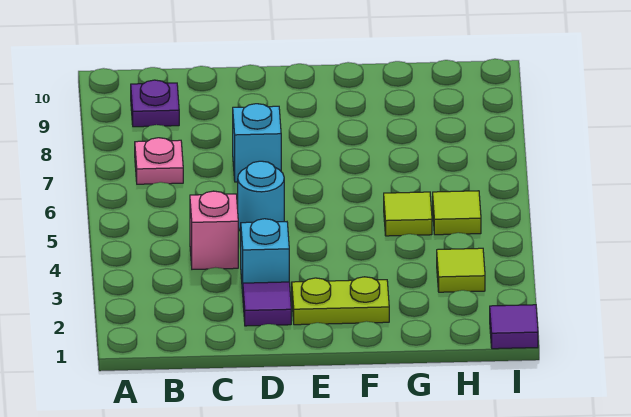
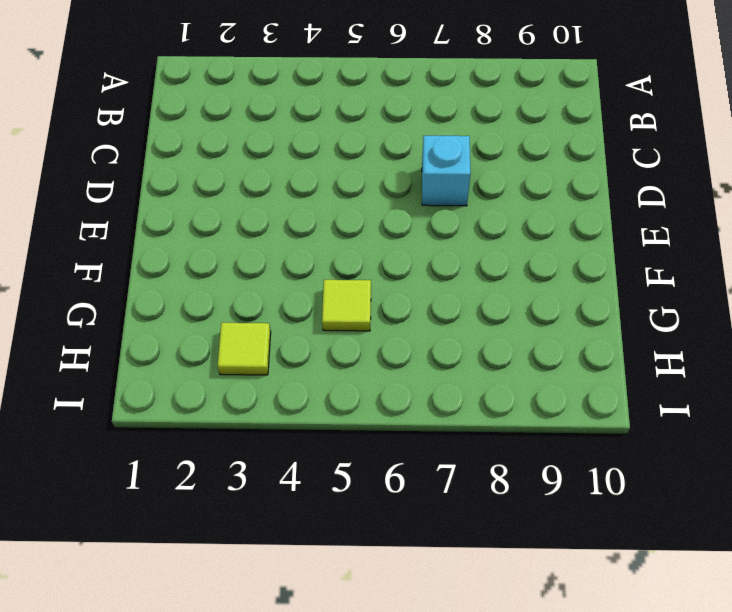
none -> pink 1x1 plate [135,138,183,184]
none -> purple 1x1 plate [131,80,179,127]
none -> pink 1x1 brick [190,191,238,269]

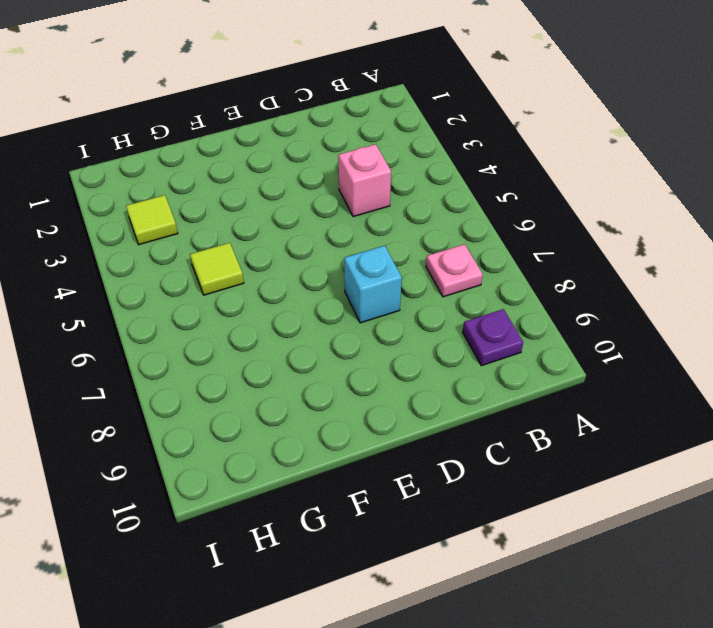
none -> purple 1x1 tile [243,282,291,326]
none -> cyan 1x1 brick [241,219,289,293]
none -> cyan 1x1 round brick [238,161,284,231]

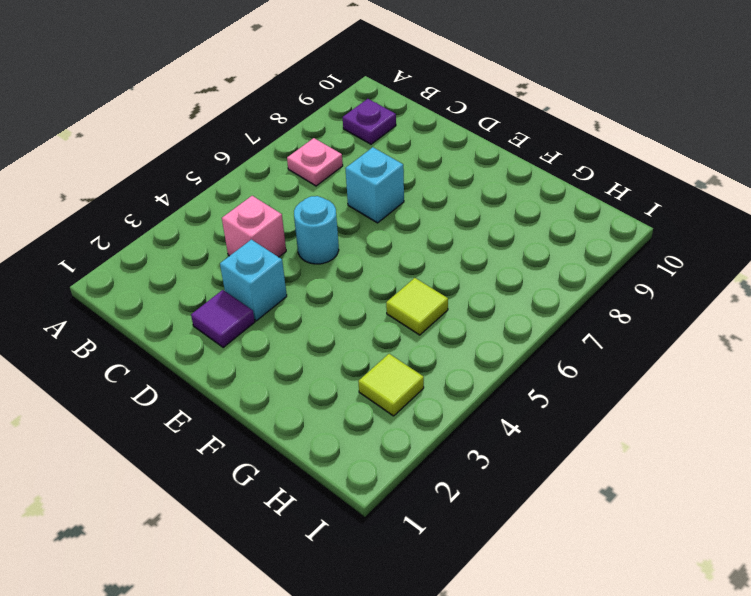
none -> lime 1x2 plate [292,277,389,325]
none -> lime 1x1 tile [433,191,481,235]
none -> purple 1x1 tile [490,305,538,349]

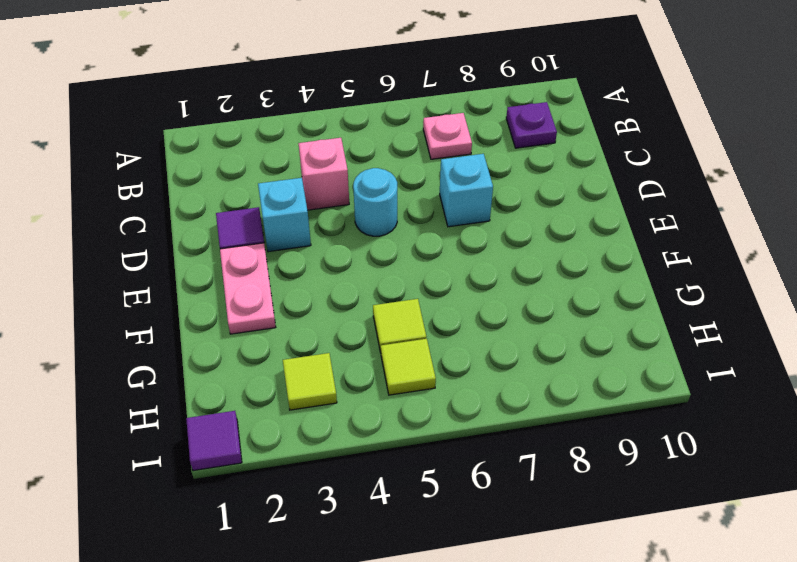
pink 1x2 plate [220,243,276,334] -> lime 1x2 plate [292,277,389,325]

